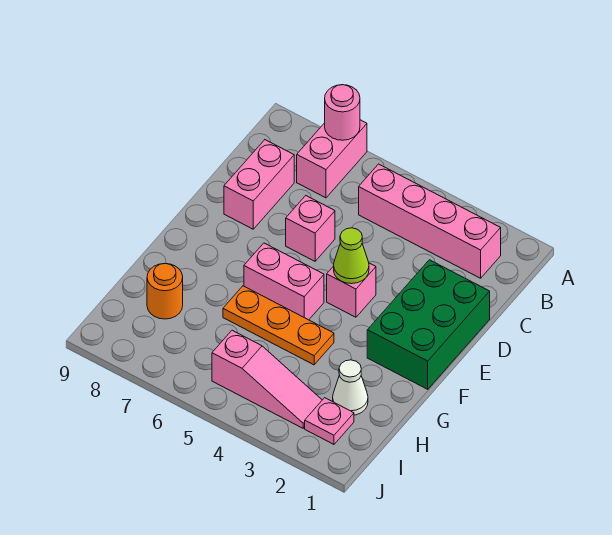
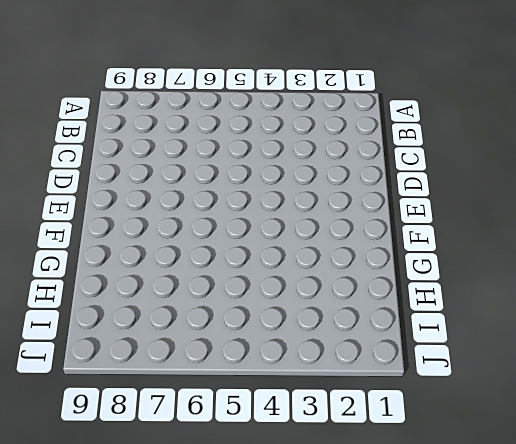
none -> pink 1x2 brick [297,120,367,198]
none -> pink 1x4 brick [359,164,501,278]
none -> pink 1x2 brick [224,140,294,229]

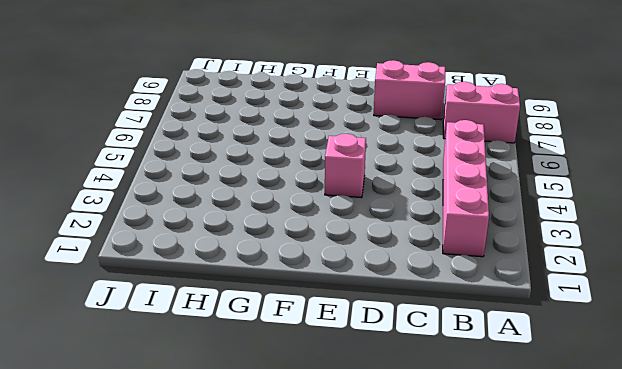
none -> green 2x3 brick [367,260,490,389]
none -> pink 1x1 brick [286,196,335,261]
none -> pink 1x2 brick [244,243,324,320]

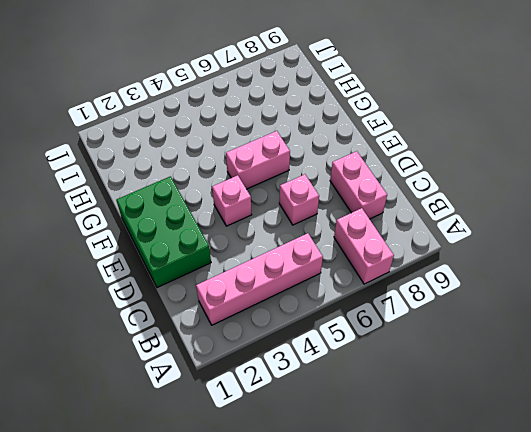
none -> orange 1x3 plate [223,286,334,365]
none -> white 1x1 cone [333,360,368,415]
none -> orange 1x1 round brick [147,264,183,319]

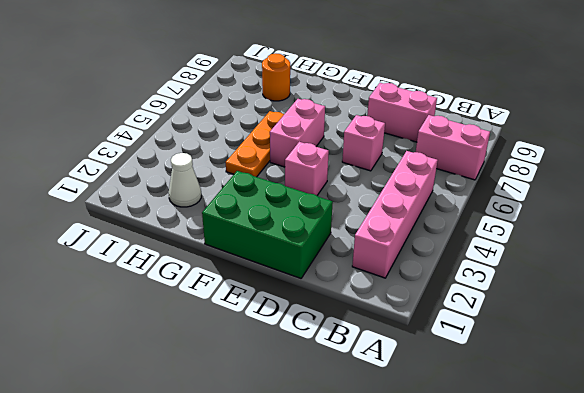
none -> pink 1x1 plate [305,398,354,444]
none -> pink 1x3 slope [212,330,322,428]
none -> pink 1x1 round brick [325,85,360,140]

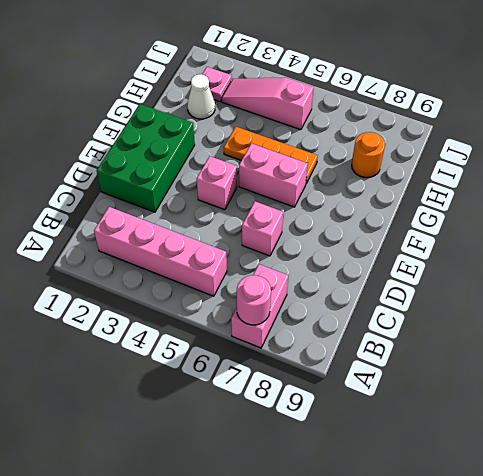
none -> pink 1x2 brick [224,140,294,229]
none -> lime 1x1 cone [334,228,369,284]

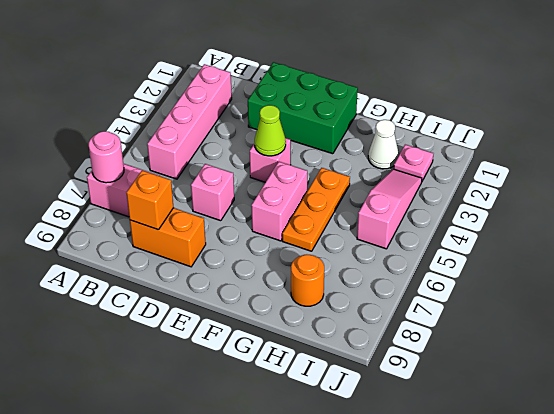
orange 1x2 brick [130,208,206,267] -> pink 1x2 brick [224,140,294,229]
orange 1x1 brick [126,170,173,230] -> none

